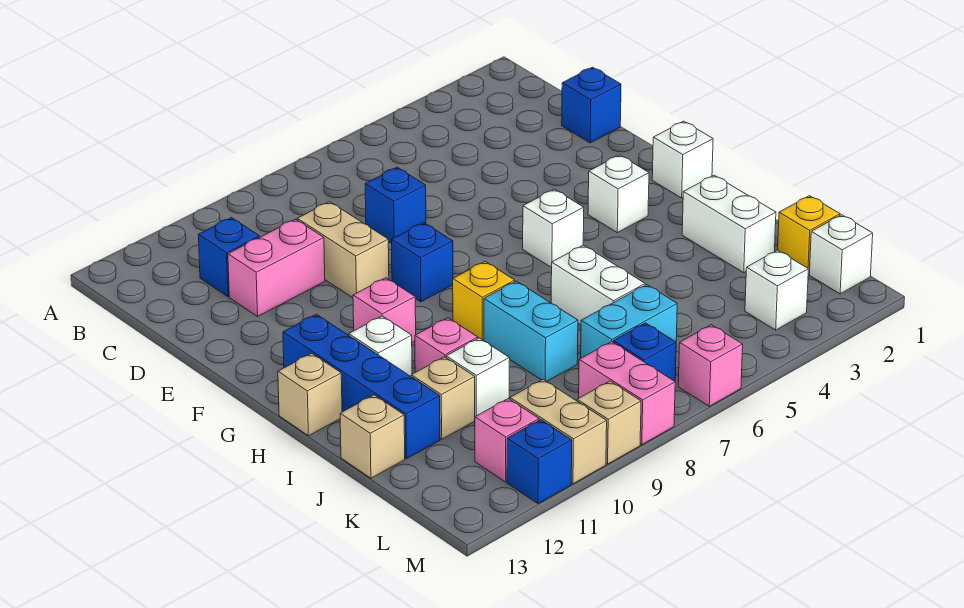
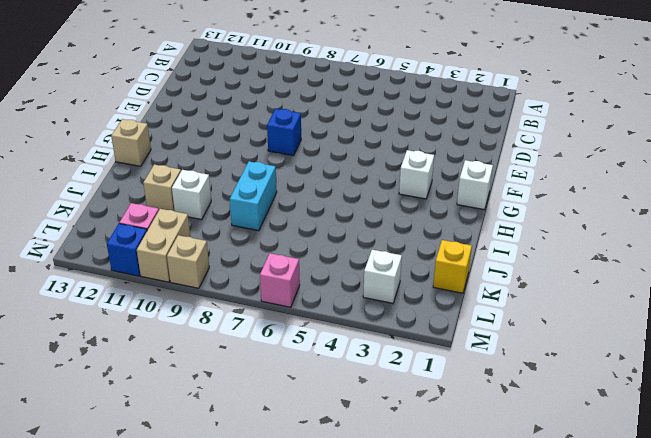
none -> blue 1x1 brick [198,218,260,297]
none -> blue 1x1 brick [562,67,621,143]
none -> blue 1x1 brick [365,167,426,244]
none -> tan 1x2 brick [297,202,389,298]

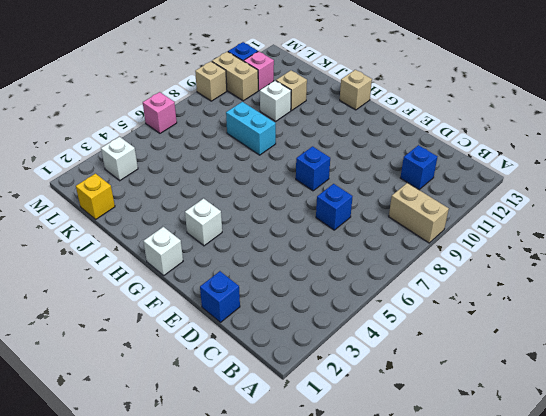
tan 1x2 brick [389,183,449,243] -> tan 1x2 brick moved to [297,202,389,298]
none -> pink 1x2 brick [228,219,325,316]
none -> white 1x1 brick [523,189,584,268]
none -> pink 1x1 brick [353,278,416,343]
none -> blue 1x4 brick [283,314,440,459]

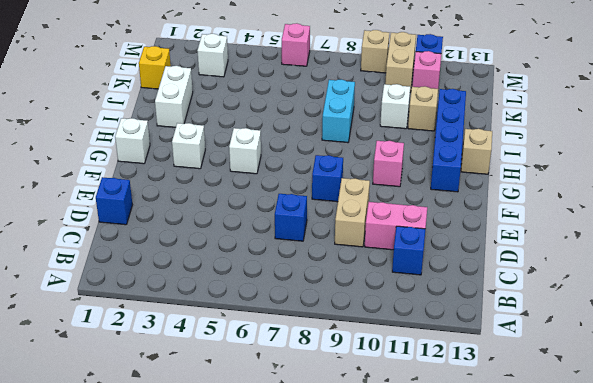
none -> yellow 1x1 brick [453,262,515,341]
none -> white 1x1 brick [349,316,412,376]
none -> white 1x2 brick [551,245,645,325]
none -> pink 1x1 brick [415,318,478,372]

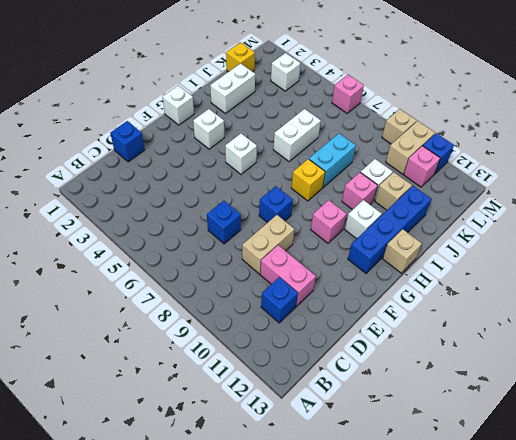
none -> tan 1x1 brick [340,395,405,478]
none -> cyan 1x2 brick [581,285,677,358]
none -> white 1x1 brick [809,215,873,294]
none -> blue 1x1 brick [613,323,676,381]

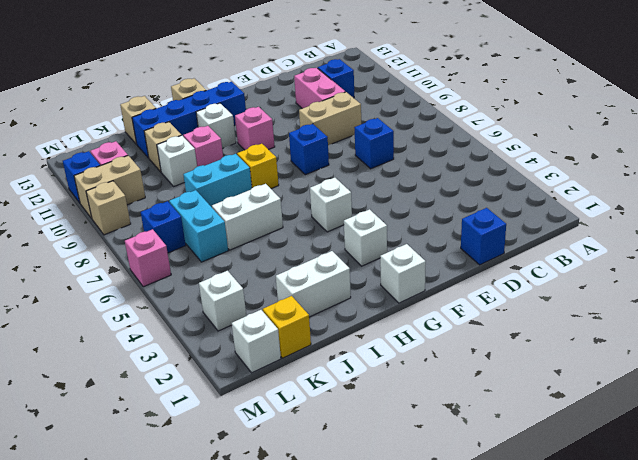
none -> pink 1x2 brick [579,342,675,445]

